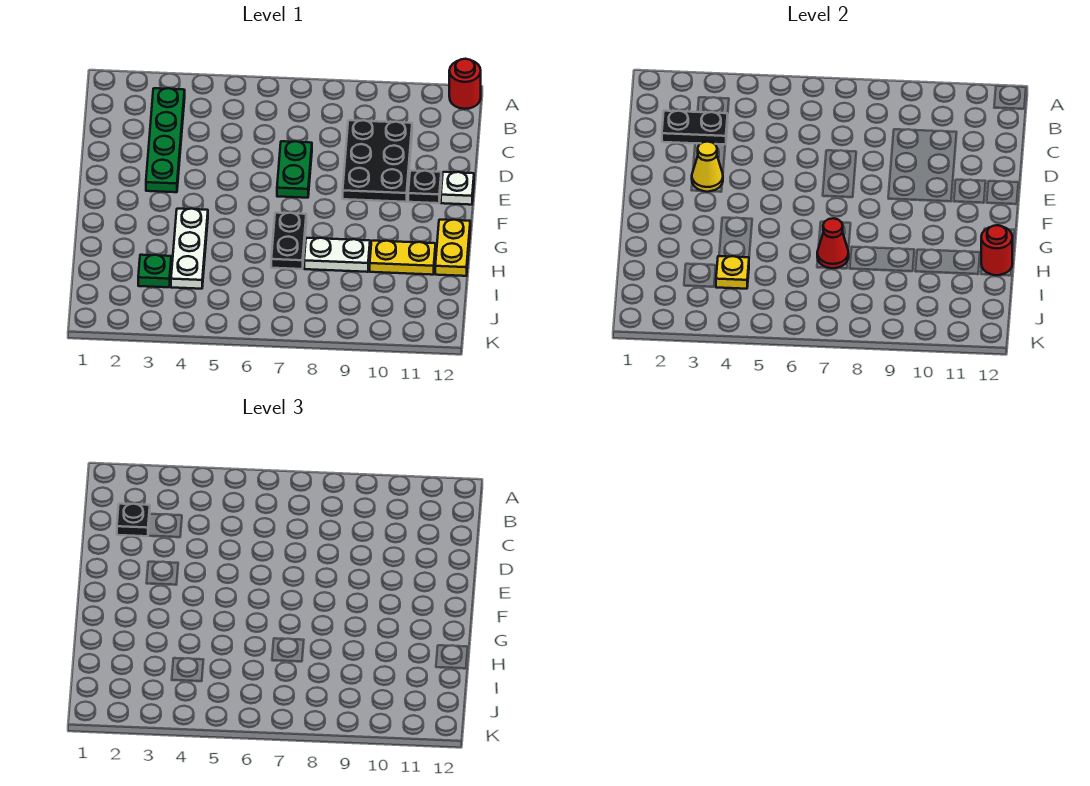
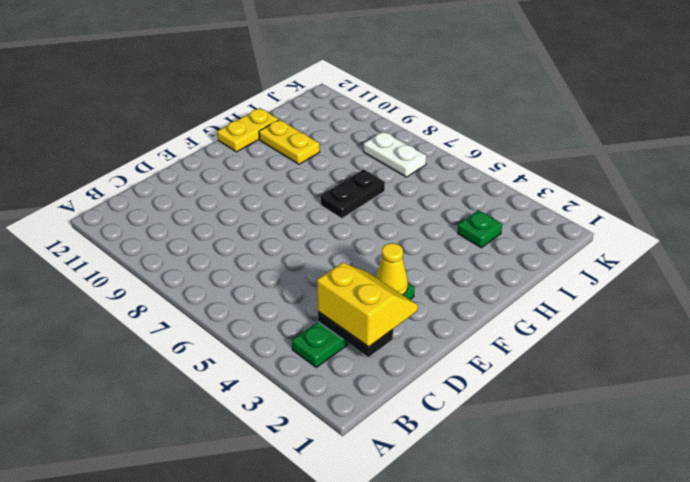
yellow 2x2 slope [317,263,418,347] -> black 1x1 plate [117,504,150,536]
white 1x2 plate [364,131,426,177] -> white 1x2 plate moved to [304,238,370,272]
none -> red 1x1 round brick [449,59,481,109]
none -> black 2x3 plate [343,120,412,202]
none -> green 1x2 plate [277,141,312,198]

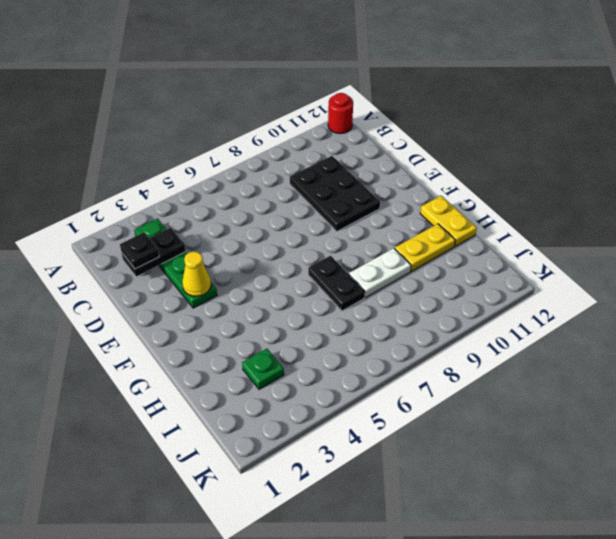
none -> green 1x2 plate [277,141,312,198]
none -> black 1x1 plate [408,171,441,203]
none -> white 1x1 plate [441,172,474,205]

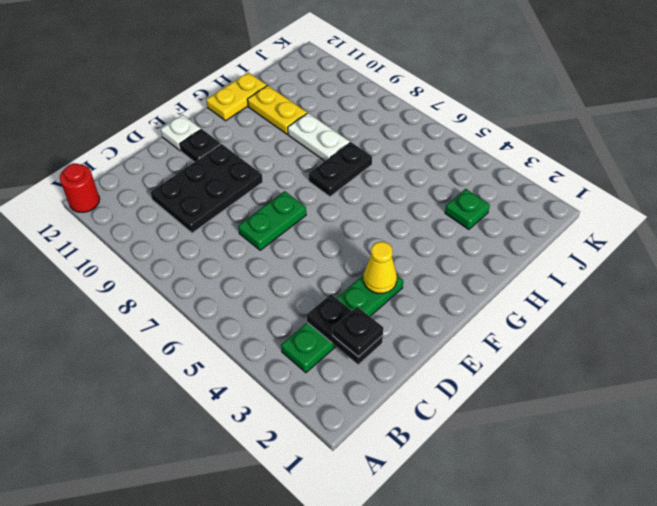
none -> white 1x3 plate [171,209,208,289]
none -> red 1x1 cone [817,218,849,268]
none -> red 1x1 round brick [981,225,1012,275]

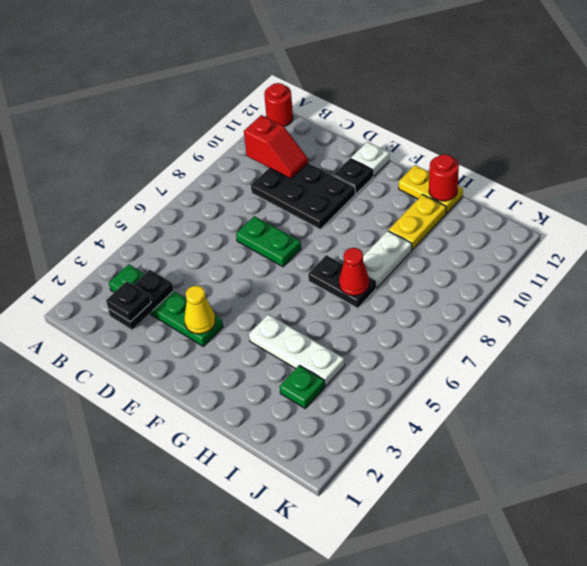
red 1x2 slope [244,115,308,179] -> none
none -> yellow 1x1 plate [716,256,749,289]

